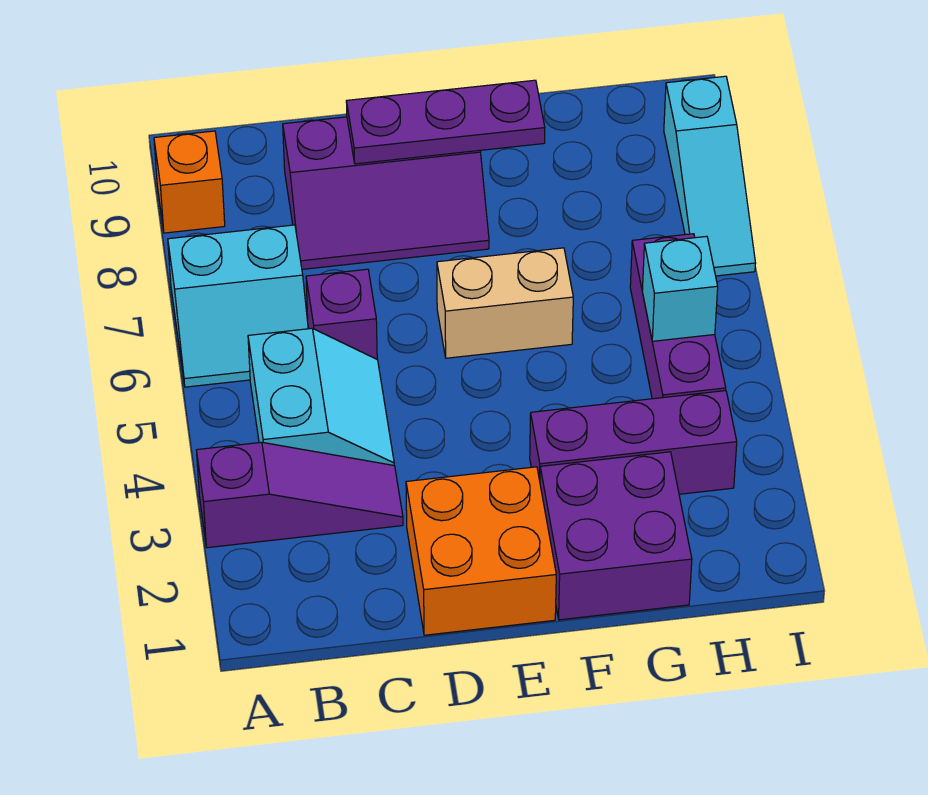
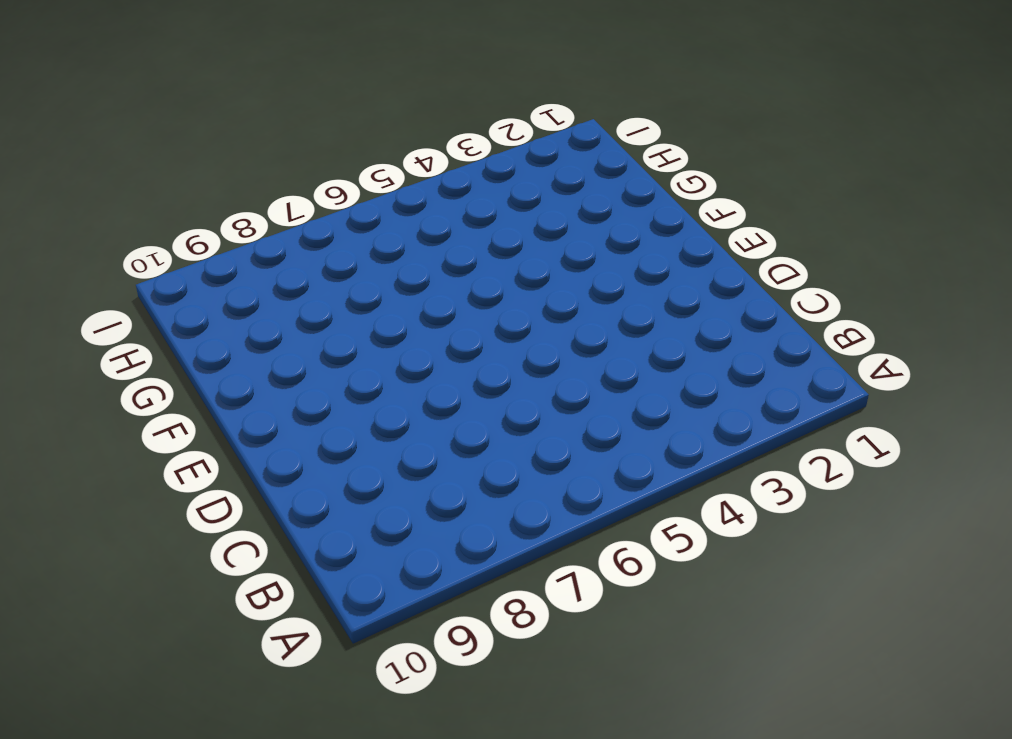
none -> purple 1x3 slope [196,442,403,548]
none -> cyan 2x2 slope [168,225,309,387]
none -> orange 1x1 brick [154,131,225,233]

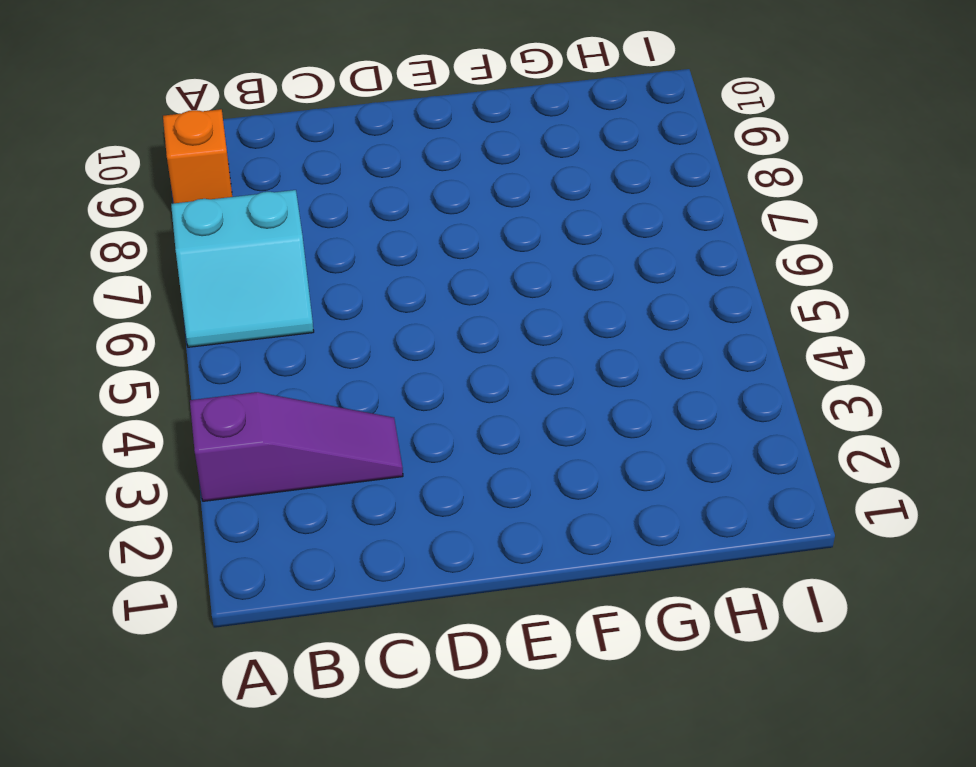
none -> cyan 2x2 slope [248,328,394,465]
none -> purple 1x1 brick [306,269,377,359]
none -> purple 2x3 slope [283,117,489,269]

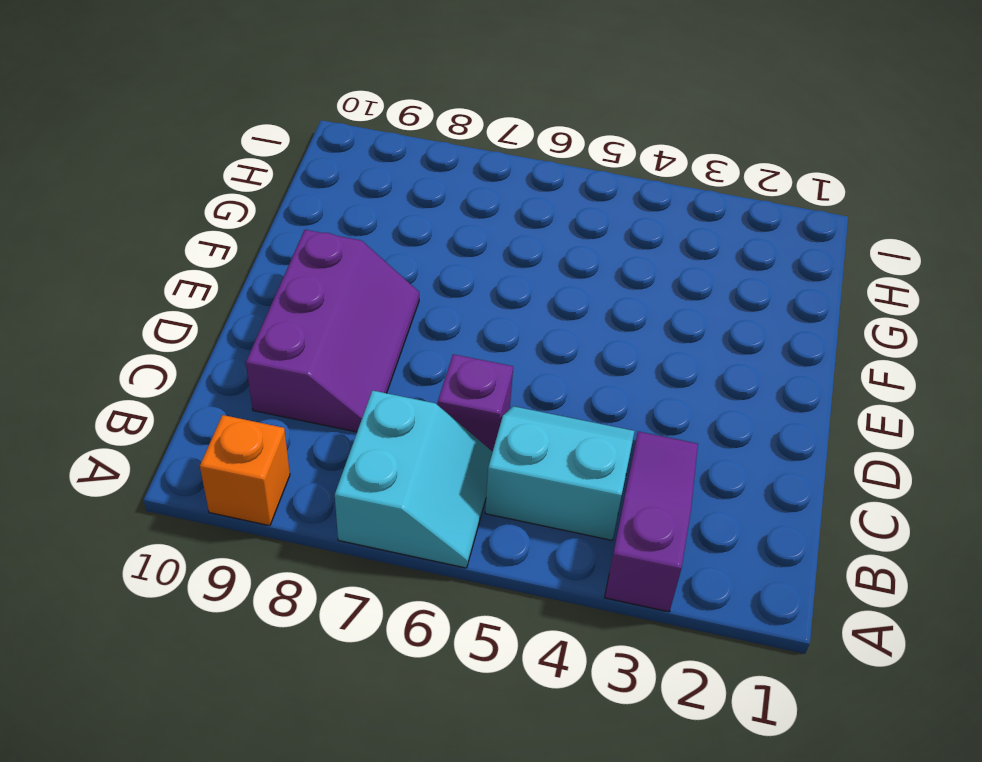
none -> orange 2x2 brick [406,467,556,635]
none -> tan 1x2 brick [437,248,573,358]
none -> purple 2x2 brick [540,452,692,620]

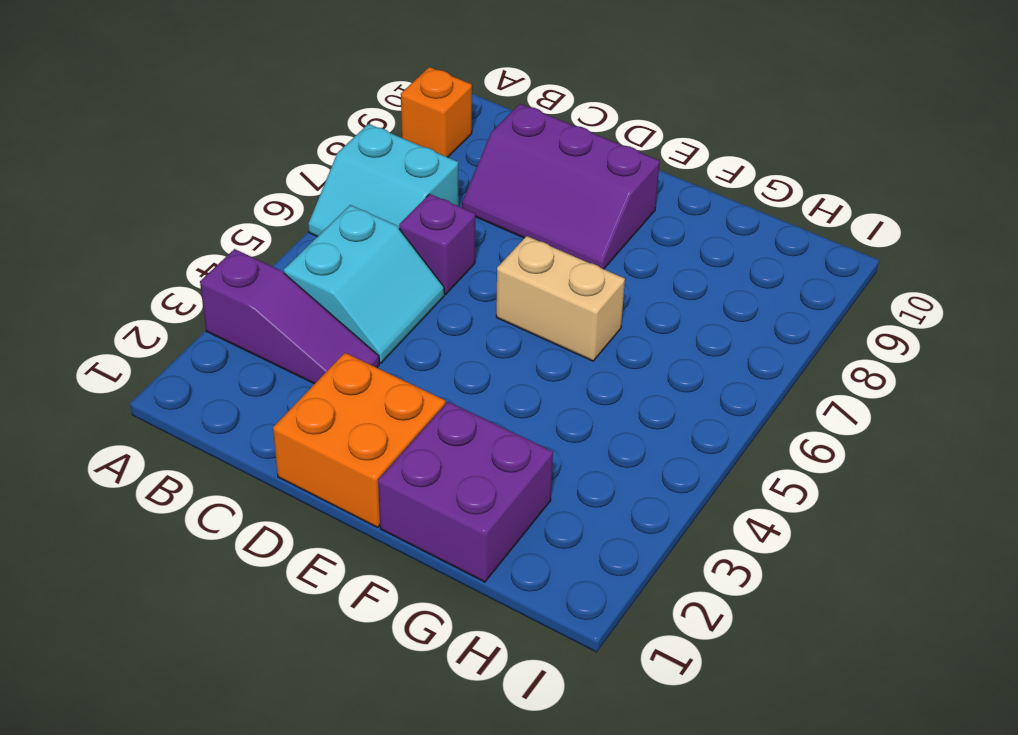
none -> purple 1x3 brick [530,391,737,494]
none -> purple 1x3 brick [630,234,726,399]
none -> cyan 1x3 slope [664,76,756,276]

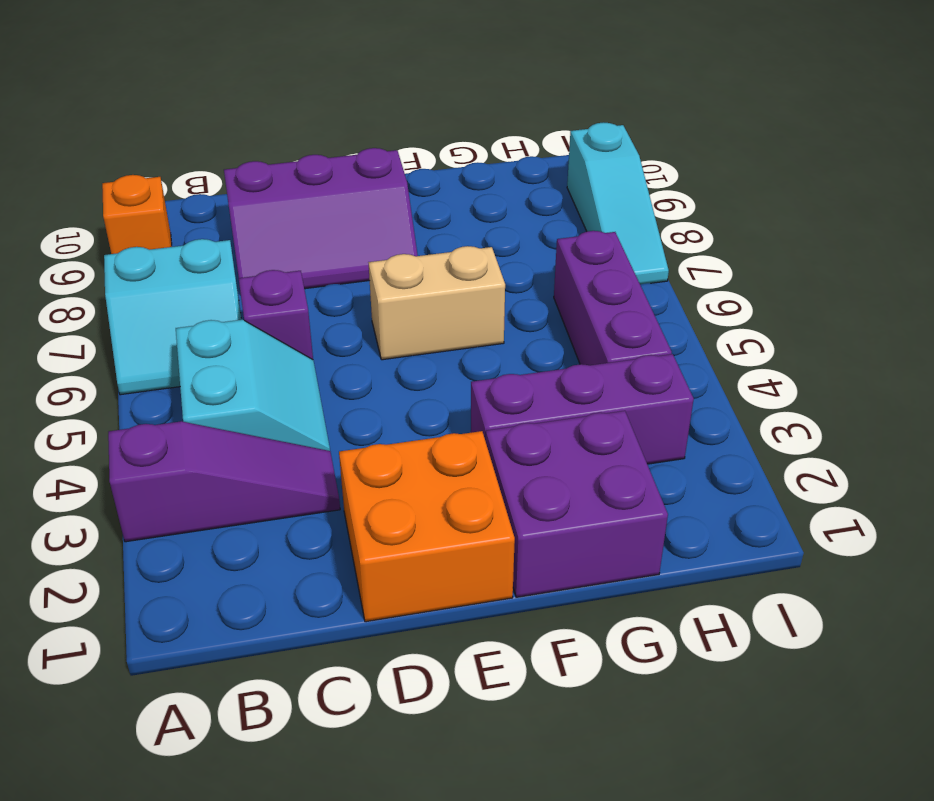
none -> purple 1x3 plate [346,80,545,164]
none -> cyan 1x1 brick [642,236,718,341]

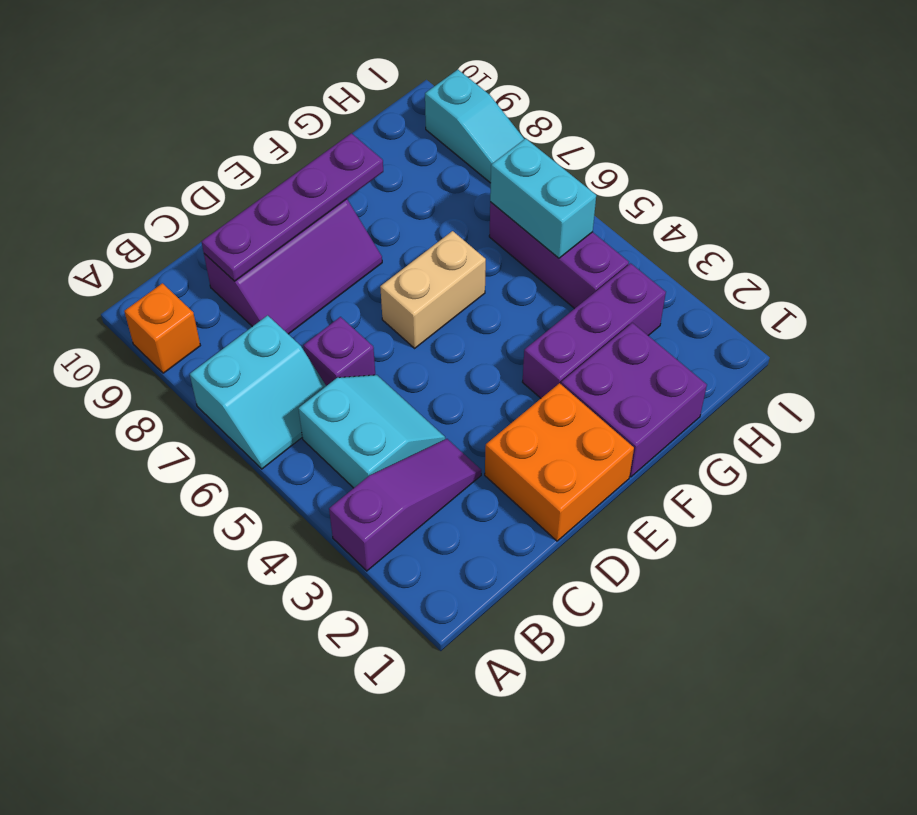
purple 1x4 plate [201,133,383,281] -> purple 1x3 plate [346,80,545,164]
cyan 1x2 brick [490,138,596,258] -> cyan 1x1 brick [642,236,718,341]

